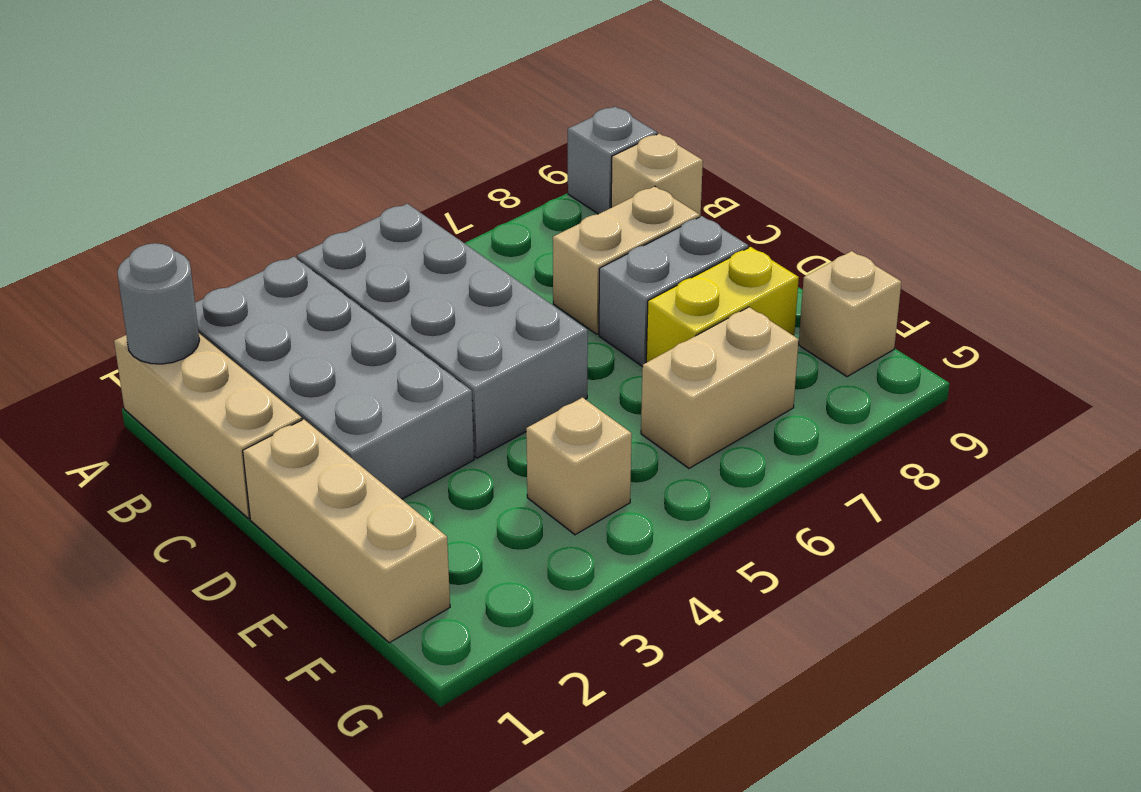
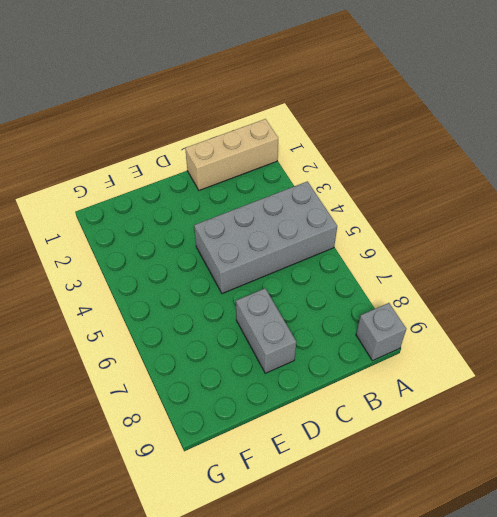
none -> grey 2x4 brick [195,257,474,499]
none -> tan 1x1 brick [611,134,703,217]
none -> tan 1x2 brick [553,186,700,334]

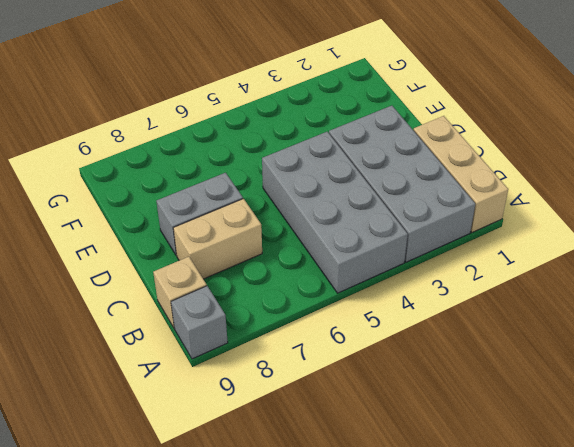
none -> tan 1x3 brick [243,419,450,643]
none -> yellow 1x2 brick [646,247,799,362]
none -> tan 1x1 brick [526,398,632,535]

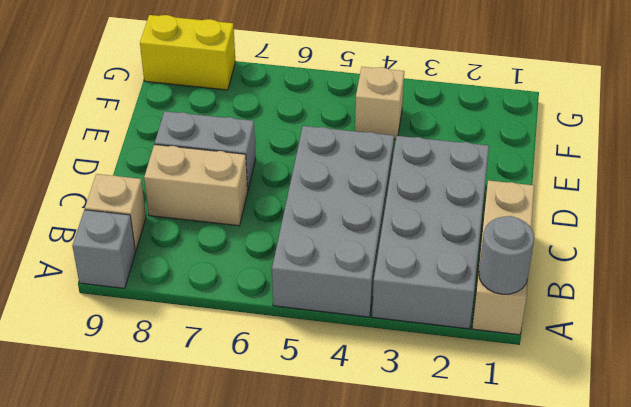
yellow 1x2 brick [140,15,235,90] -> yellow 1x2 brick moved to [646,247,799,362]
none -> tan 1x3 brick [243,419,450,643]
none -> tan 1x2 brick [641,307,799,468]
none -> tan 1x1 brick [799,251,901,377]

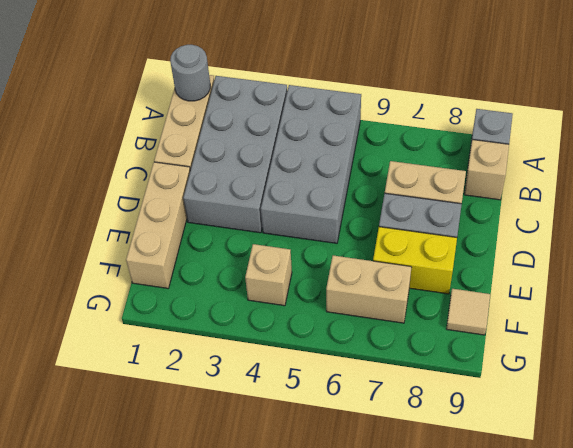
tan 1x1 tile [446,289,490,335] -> tan 1x1 brick [799,251,901,377]

